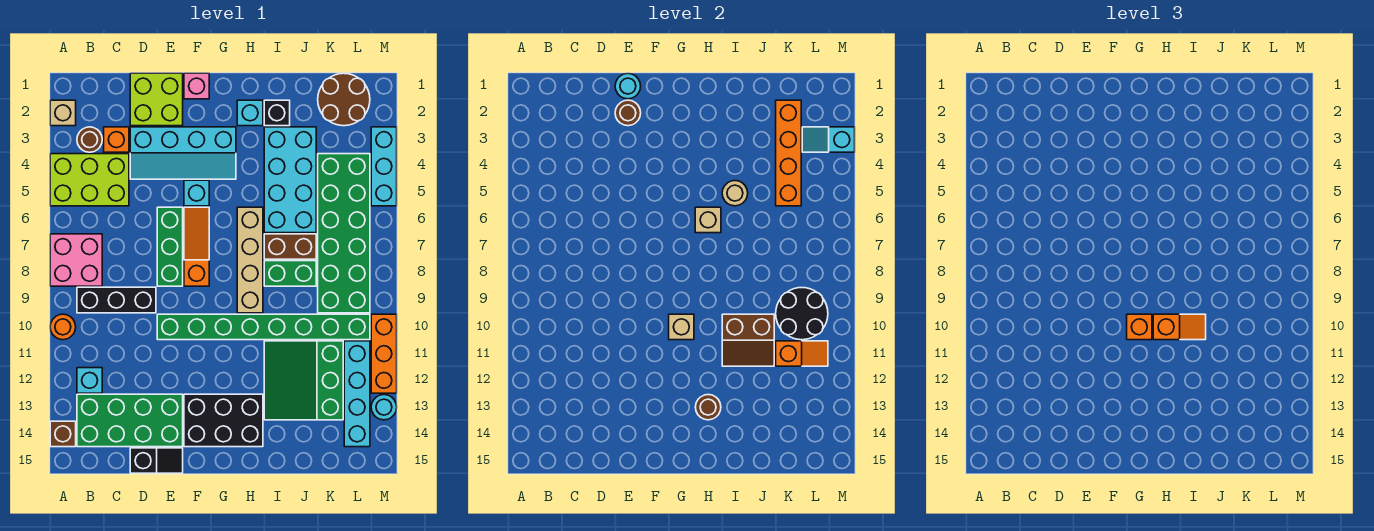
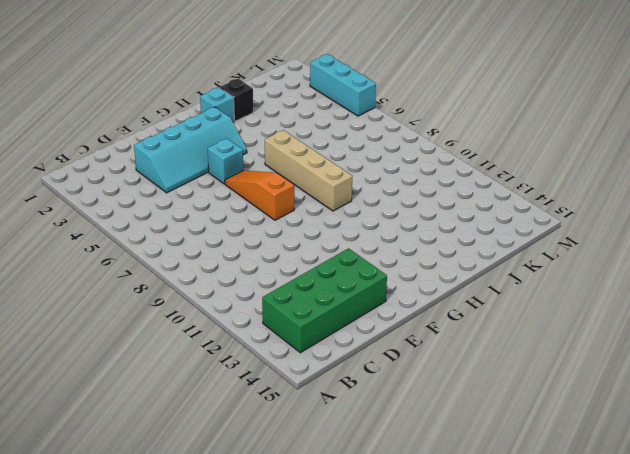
none -> tan 1x1 brick [50,100,76,126]
none -> lime 2x3 brick [50,154,129,206]
none -> pink 2x2 brick [50,234,102,286]
none -> orange 1x1 round brick [50,314,76,340]

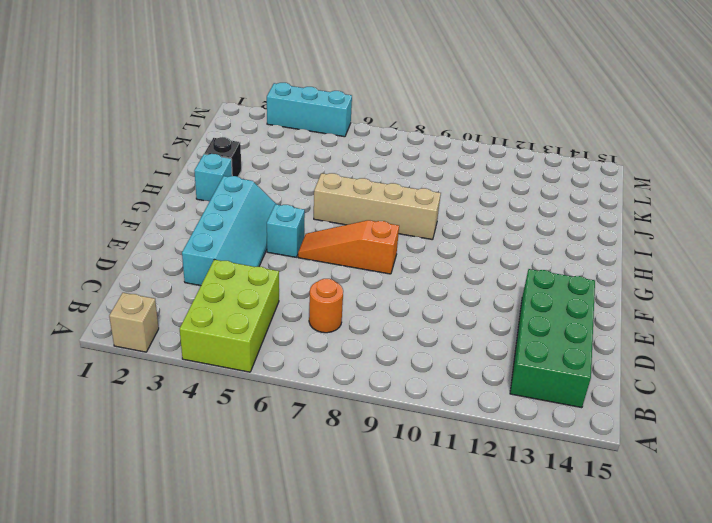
orange 1x1 round brick [309,279,343,333] -> orange 1x1 round brick moved to [50,314,76,340]
none -> pink 2x2 brick [50,234,102,286]
none -> brown 1x1 brick [50,421,76,447]
none -> brown 1x1 round brick [77,127,102,152]
none -> black 1x3 brick [77,287,156,313]

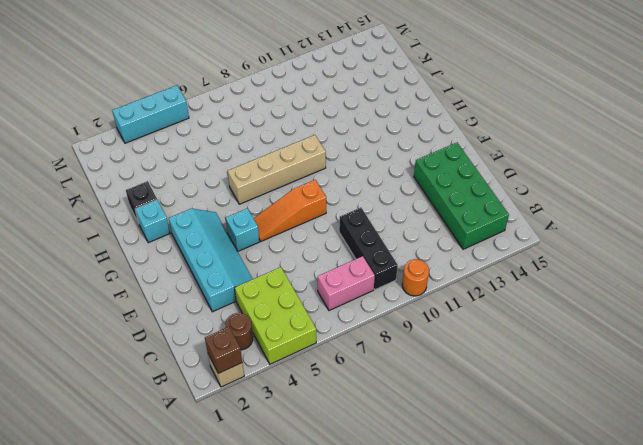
brown 1x1 brick [205,327,242,373] -> brown 1x1 brick moved to [50,421,76,447]
pink 1x2 brick [318,256,375,311] -> pink 2x2 brick [50,234,102,286]
none -> cyan 1x1 brick [77,368,102,393]
none -> orange 1x1 brick [104,127,129,152]
none -> lime 2x2 brick [130,73,183,126]
none -> black 1x2 slope [130,448,183,473]

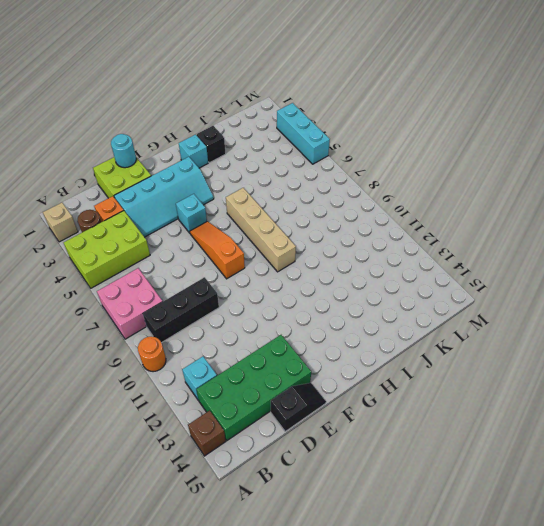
none -> green 1x3 brick [157,207,183,286]
none -> green 1x8 brick [157,314,370,340]
none -> pink 1x1 brick [184,73,209,99]
none -> black 2x3 brick [184,394,263,447]

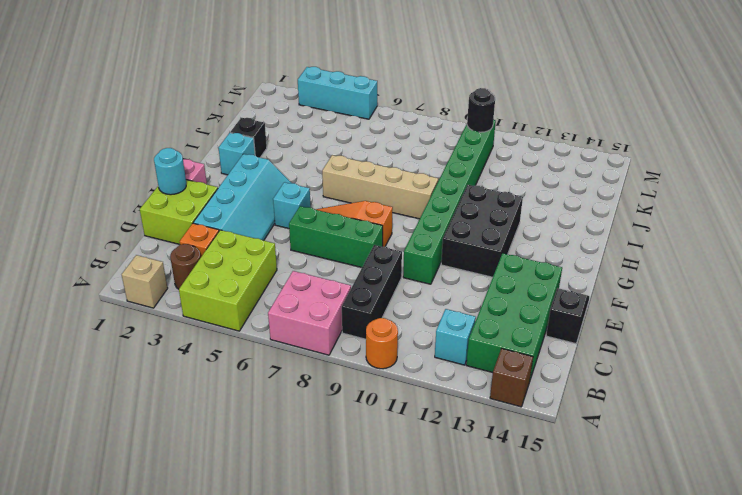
black 2x3 brick [441,185,523,277] -> black 2x3 brick moved to [184,394,263,447]
black 1x1 round brick [467,88,495,132] -> black 2x2 round brick [776,288,828,340]
none -> cyan 2x4 brick [264,127,316,233]
none -> brown 1x2 brick [264,234,316,259]
none -> green 1x2 brick [264,261,316,286]
none -> green 3x3 slope [264,341,343,420]

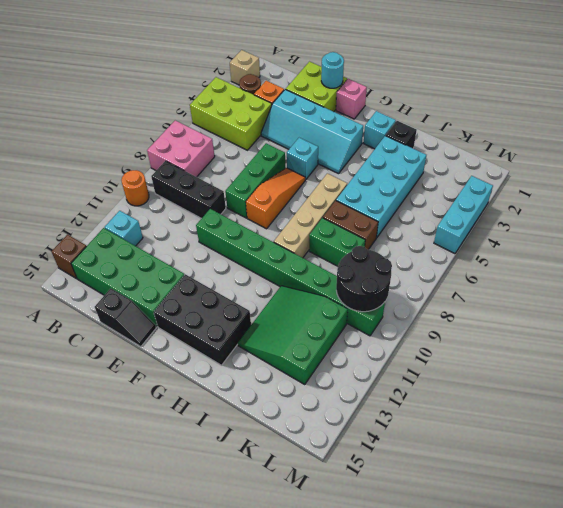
none -> brown 2x2 round brick [318,73,370,126]
none -> green 2x6 brick [318,154,370,313]
none -> cyan 1x4 brick [344,341,370,447]
none -> orange 1x3 brick [371,314,397,393]

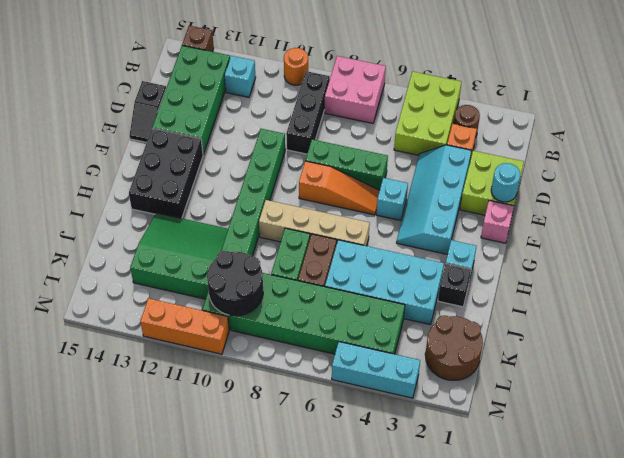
none -> tan 1x1 brick [50,100,76,126]
none -> cyan 1x4 brick [344,341,370,447]
none -> cyan 1x1 round brick [371,395,397,420]
none -> brown 1x1 round brick [615,100,641,126]

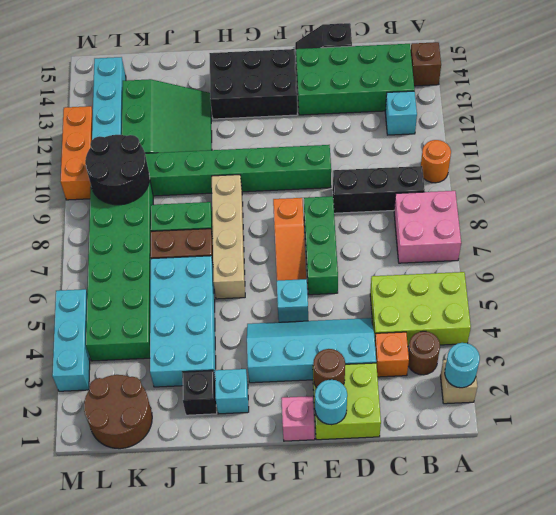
cyan 1x1 round brick [445,343,480,388] -> cyan 1x1 round brick moved to [371,395,397,420]
none -> tan 1x1 brick [669,314,694,340]
none -> tan 1x1 brick [695,207,721,233]
none -> brown 1x1 round brick [695,395,721,420]
none -> tan 1x1 round brick [722,181,748,206]

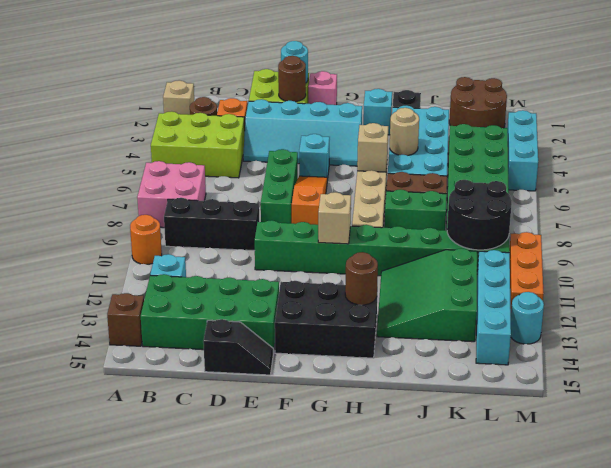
none -> brown 2x2 slope [722,314,774,366]
none -> orange 1x4 brick [776,100,801,206]
none -> orange 1x2 slope [776,341,828,366]
none -> cyan 1x2 slope [802,127,855,152]

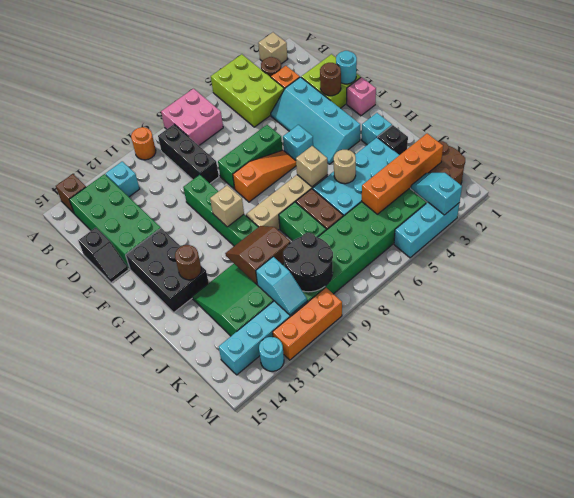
brown 2x2 slope [225,226,291,284] -> brown 2x2 slope turned to [722,314,774,366]
cyan 1x2 slope [256,257,307,315] -> orange 1x2 slope [776,341,828,366]
none -> orange 1x1 brick [1127,314,1152,340]
none -> orange 1x2 slope [1153,314,1206,340]

